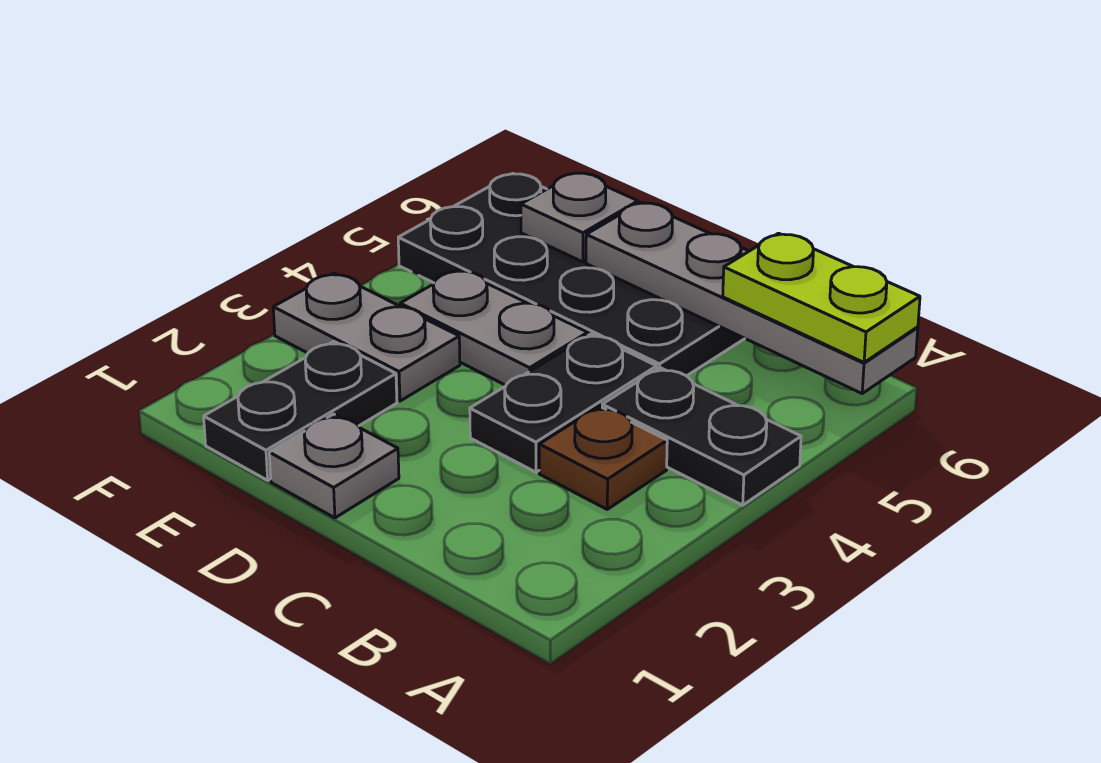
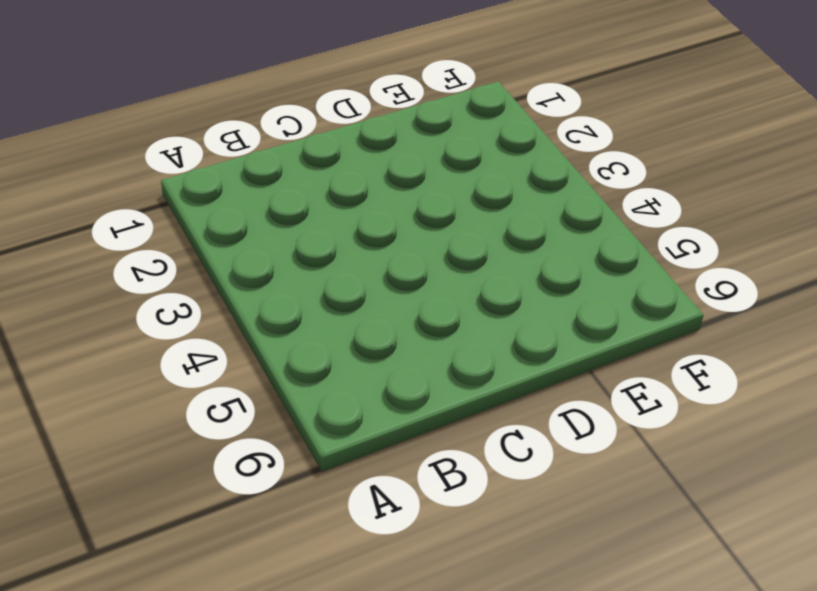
none -> black 1x2 plate [602,368,801,505]
none -> brown 1x1 plate [539,406,667,509]

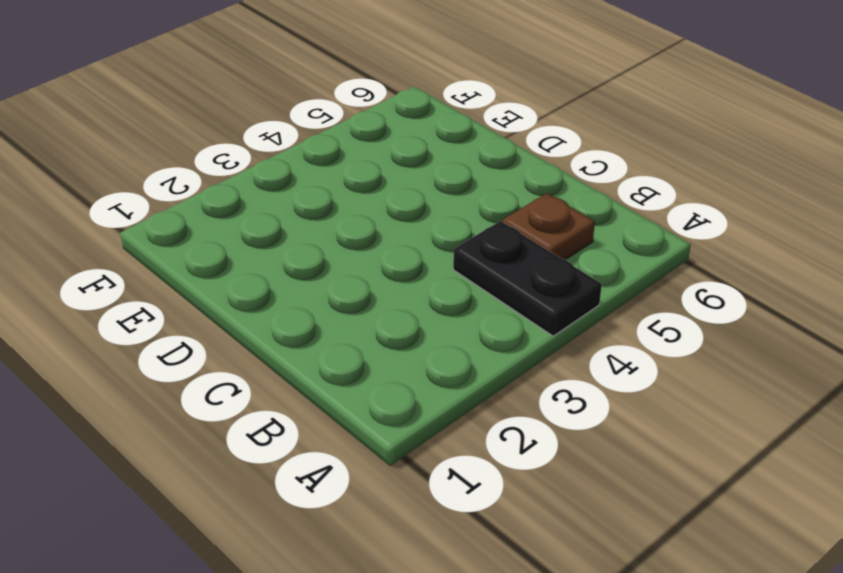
brown 1x1 plate [503,193,595,260] -> brown 1x1 plate moved to [539,406,667,509]
none -> black 1x2 plate [470,334,657,472]
none -> black 2x4 plate [398,174,745,376]

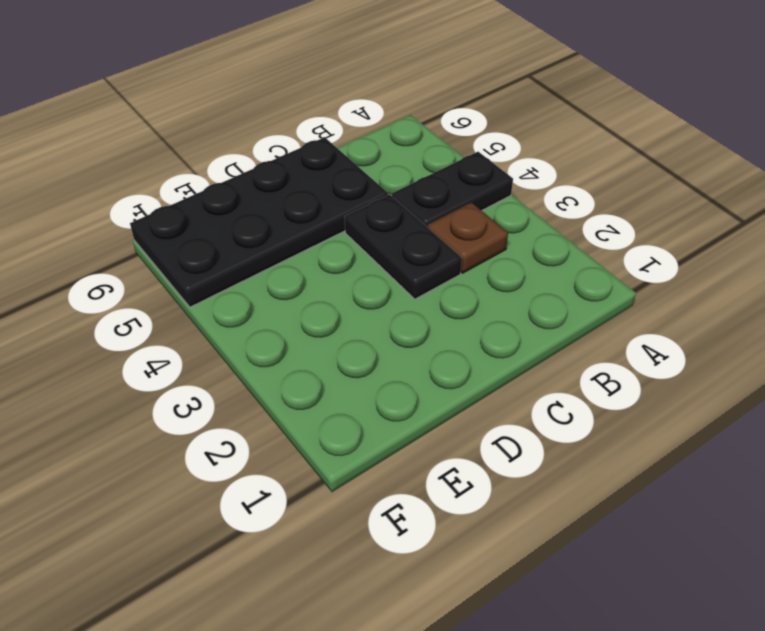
none -> grey 1x1 plate [269,414,399,518]
none -> grey 1x2 plate [400,270,588,385]

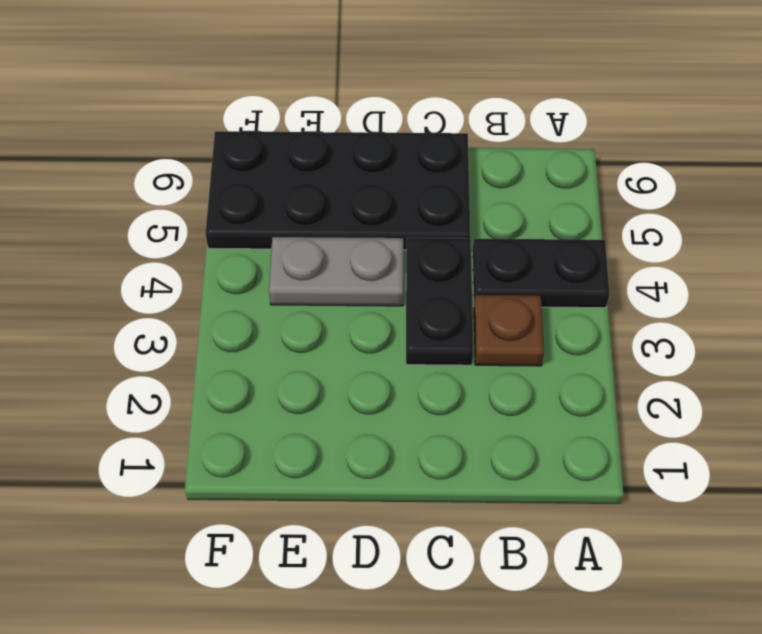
none -> grey 1x1 plate [269,414,399,518]
none -> black 1x2 plate [204,341,397,480]

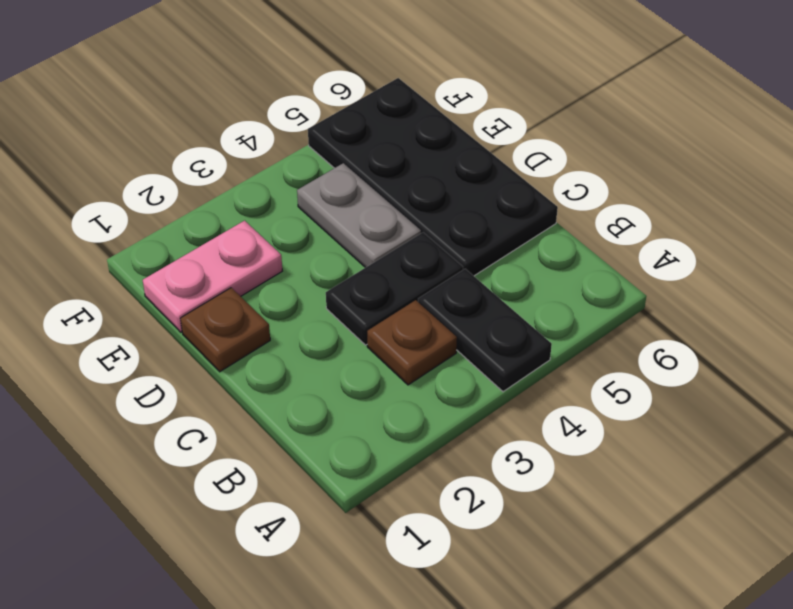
brown 1x1 plate [180,288,270,372] -> grey 1x1 plate [269,414,399,518]
pink 1x2 plate [143,221,282,332] -> black 1x2 plate [204,341,397,480]
none -> grey 1x2 plate [273,273,460,401]
none -> grey 1x4 plate [586,202,918,393]

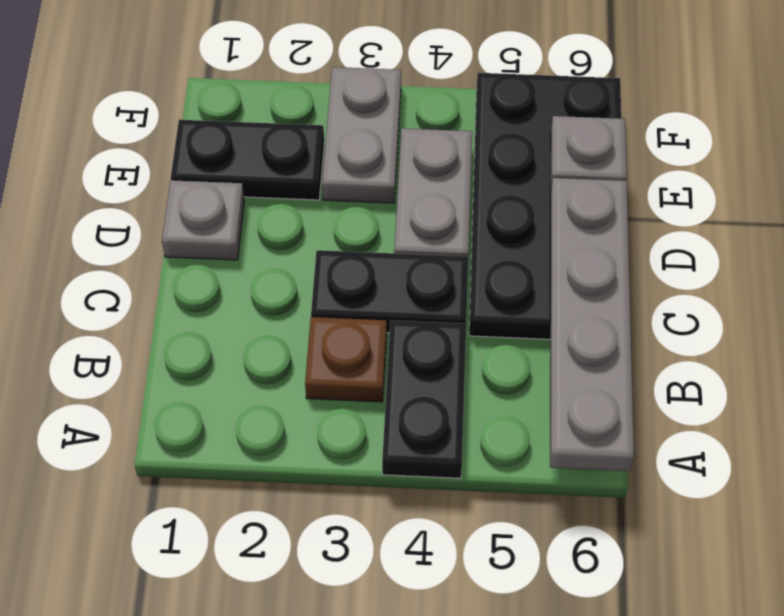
none -> lime 1x2 plate [723,233,920,362]

